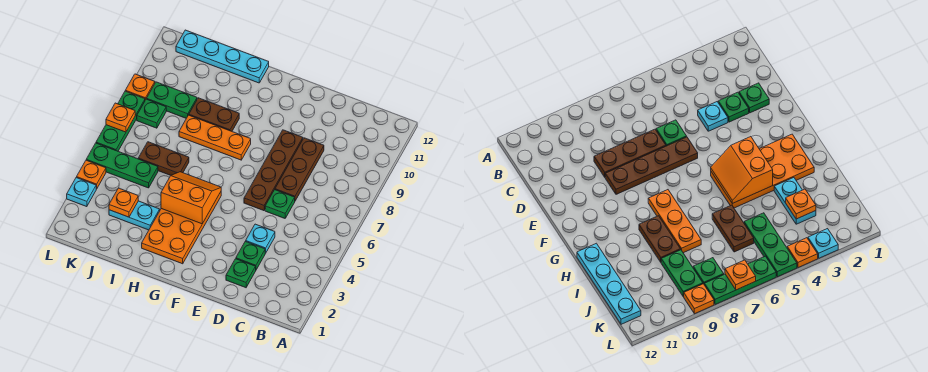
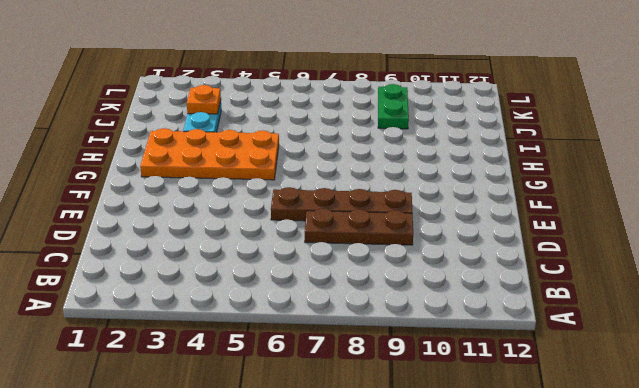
none -> green 1x1 plate [226,259,256,288]
none -> green 1x1 plate [236,241,265,270]
none -> cyan 1x1 plate [246,224,275,253]

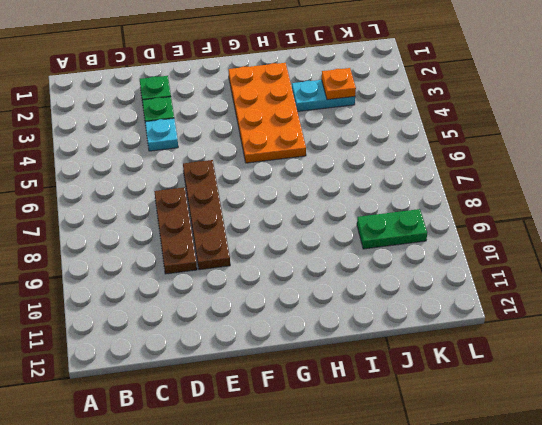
none -> green 1x1 plate [265,190,295,218]
none -> orange 1x3 plate [179,115,251,160]
none -> brown 1x2 plate [189,98,239,131]

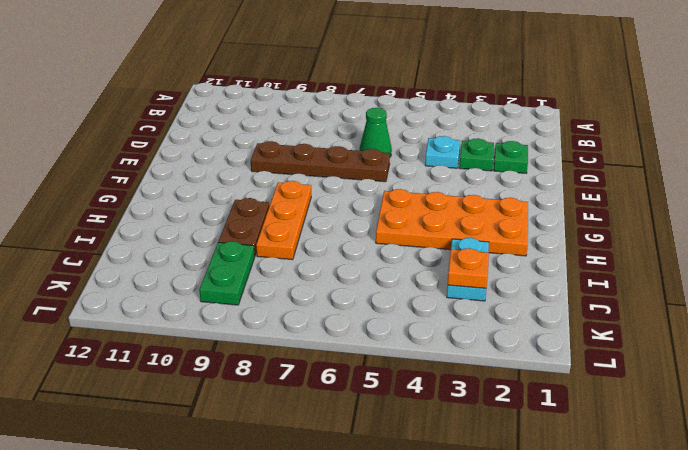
green 1x1 cone [360,108,392,157] -> green 1x1 plate [265,190,295,218]
none -> brown 1x3 plate [275,138,324,201]
none -> cyan 1x4 plate [176,30,269,83]
none -> brown 1x2 plate [138,142,189,175]

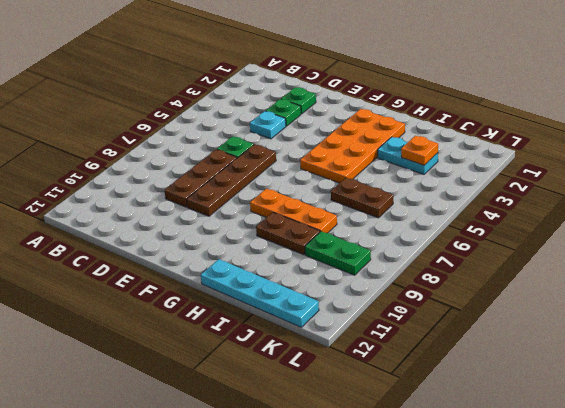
none -> green 1x3 plate [86,143,158,188]
none -> green 1x1 plate [137,99,166,128]
none -> cyan 1x1 plate [67,177,96,207]

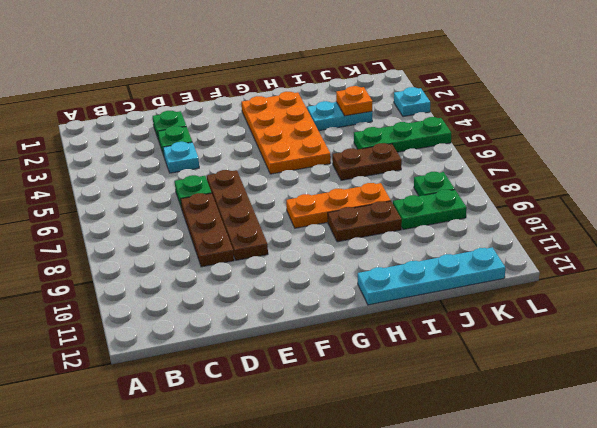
none -> orange 1x1 plate [77,160,106,189]
none -> green 1x3 plate [96,91,145,151]
none -> orange 1x1 plate [125,74,155,100]

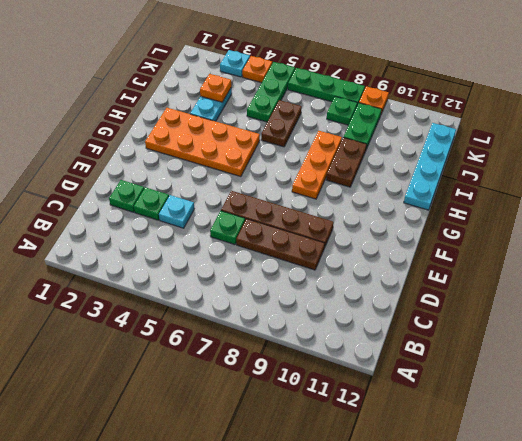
none -> orange 2x2 slope [161,172,221,224]
none -> orange 1x1 plate [106,103,135,132]

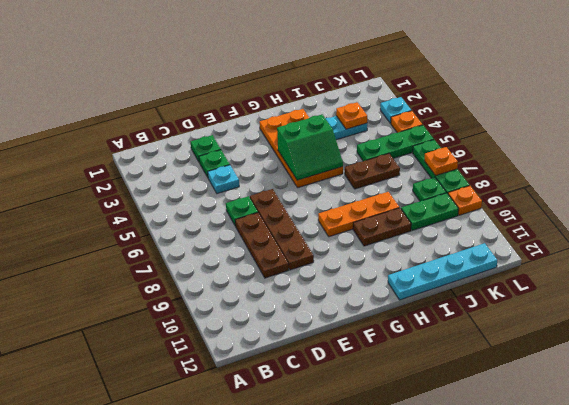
green 2x2 slope [277,114,343,180] -> orange 2x2 slope [161,172,221,224]

